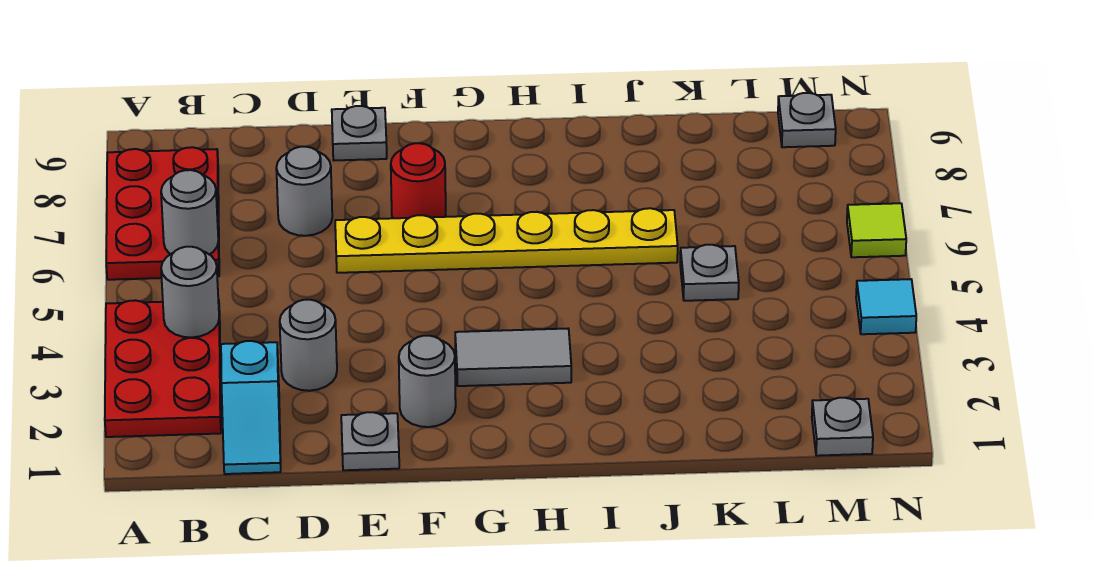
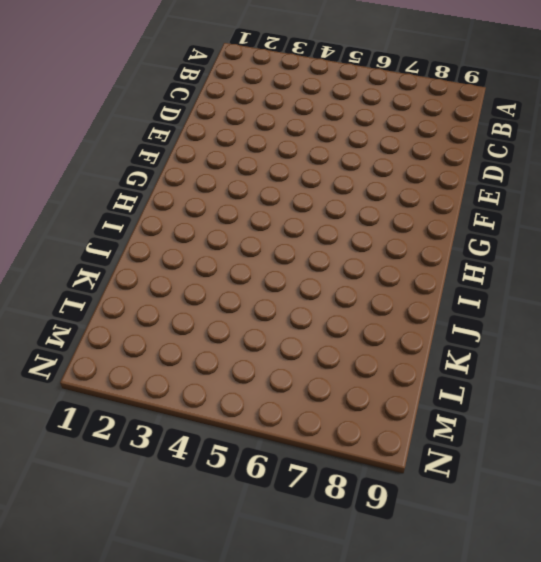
none -> red 2x3 plate [105,300,221,437]
none -> red 2x3 plate [106,147,219,280]
none -> cyan 1x2 slope [221,341,281,474]

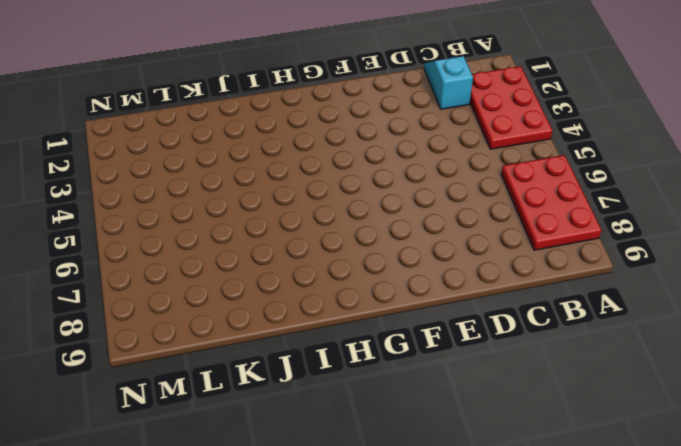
none -> grey 1x1 round brick [280,300,337,391]
none -> grey 1x1 round brick [276,147,332,236]
none -> grey 1x1 plate [341,412,399,470]

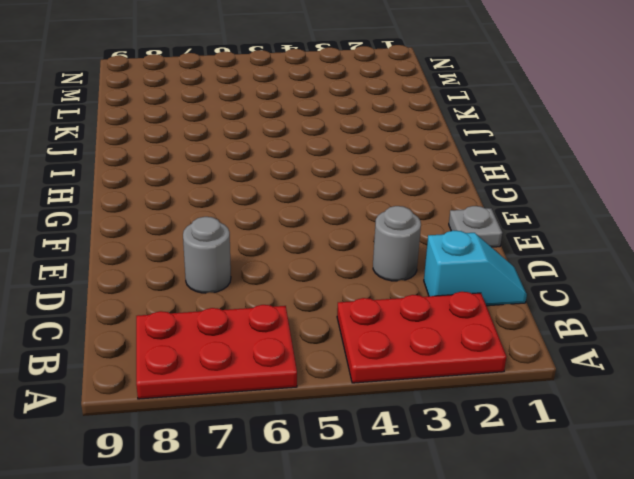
none -> yellow 1x6 plate [335,208,678,273]
none -> grey 1x1 plate [332,106,387,160]
none -> grey 1x1 round brick [399,336,456,427]

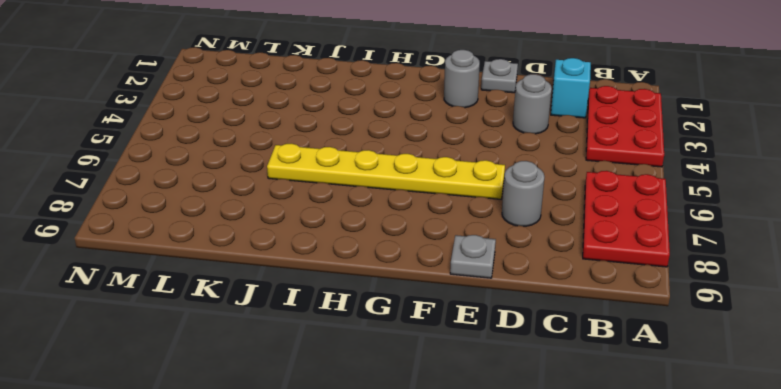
none -> red 1x1 round brick [391,143,446,218]
none -> grey 1x2 tile [455,329,571,386]
none -> grey 1x1 plate [680,245,739,301]

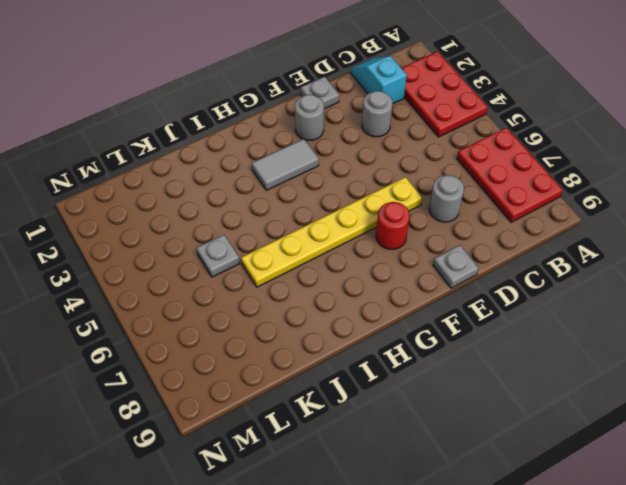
none -> grey 1x1 plate [812,398,873,456]
none -> grey 1x1 plate [778,93,836,147]
none -> cyan 1x1 tile [856,279,916,334]

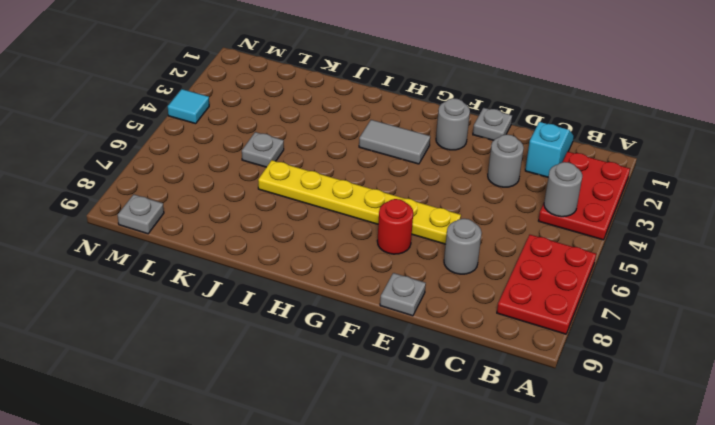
none -> grey 1x1 plate [812,398,873,456]
none -> lime 1x1 tile [847,203,906,257]
none -> grey 1x1 round brick [161,170,218,255]

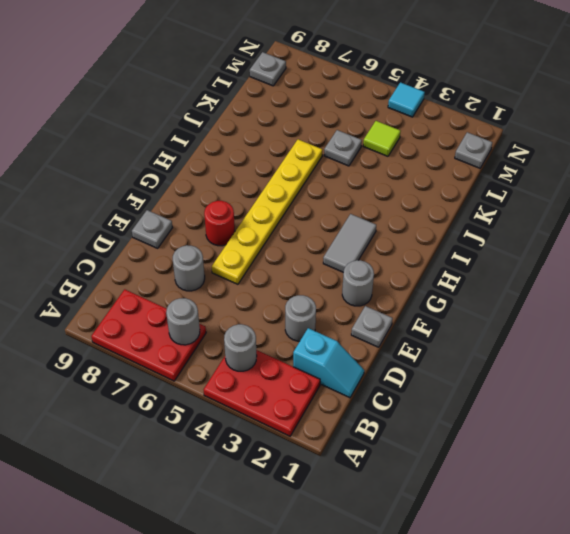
lime 1x1 tile [363,121,401,156] -> lime 1x1 tile moved to [847,203,906,257]

